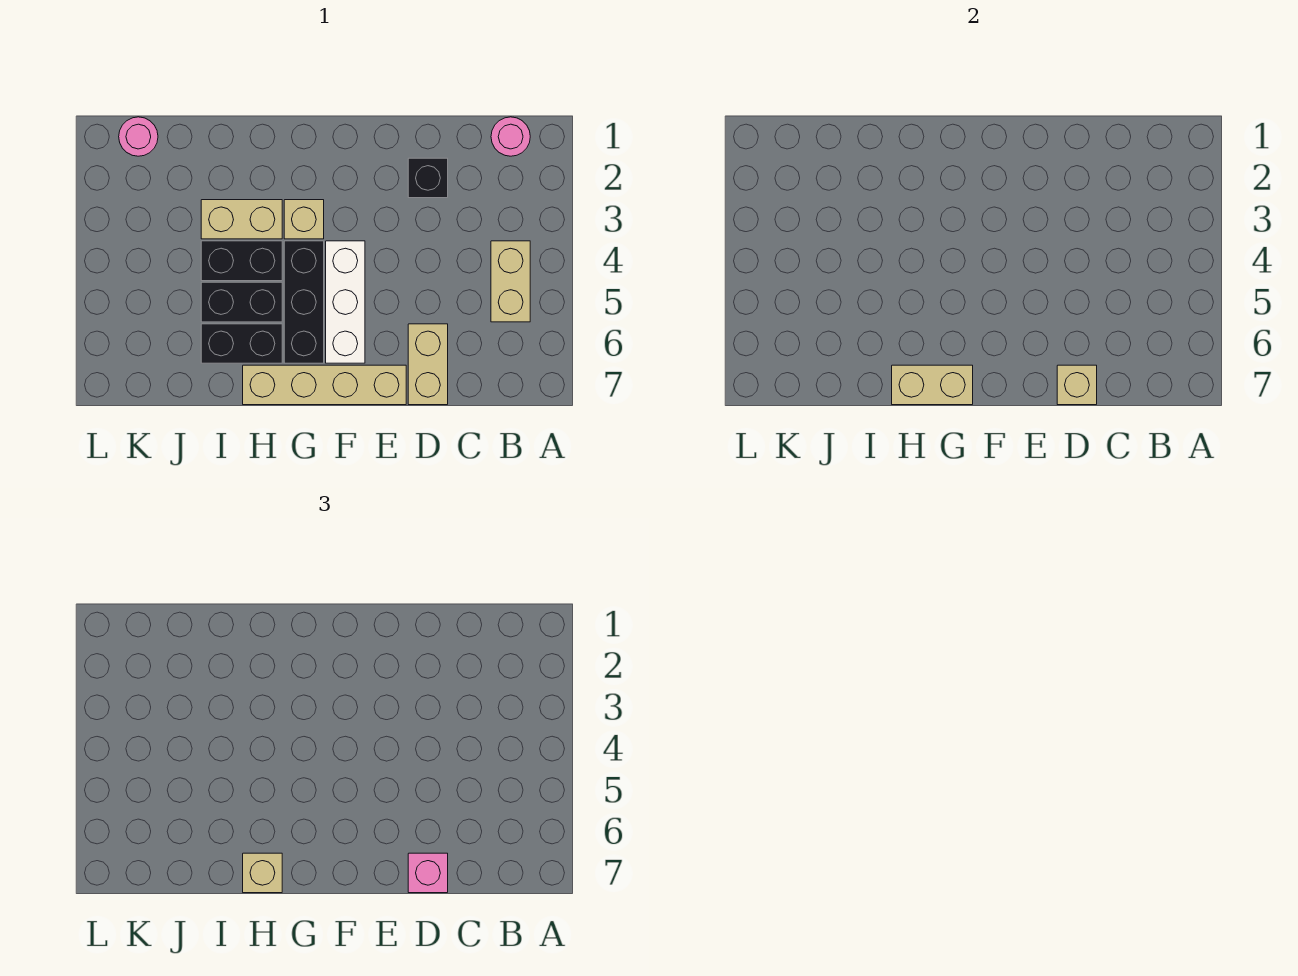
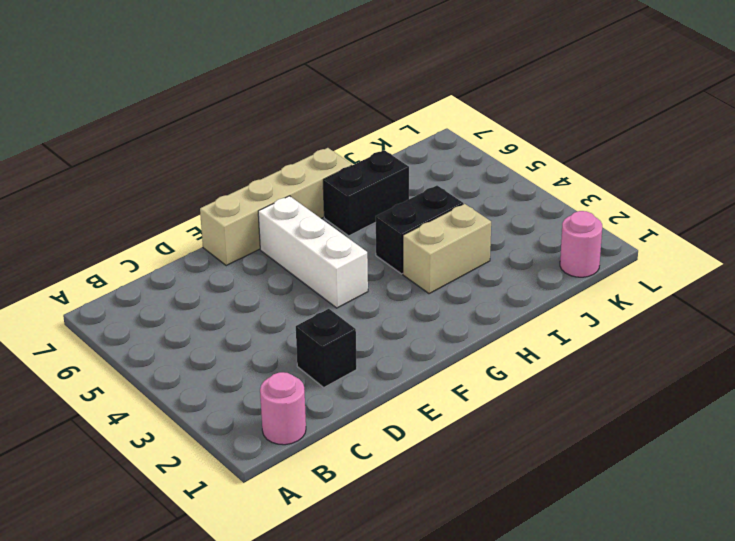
none -> tan 1x2 brick [491,241,530,322]
none -> tan 1x2 brick [408,324,448,405]
none -> tan 1x1 brick [284,200,324,239]

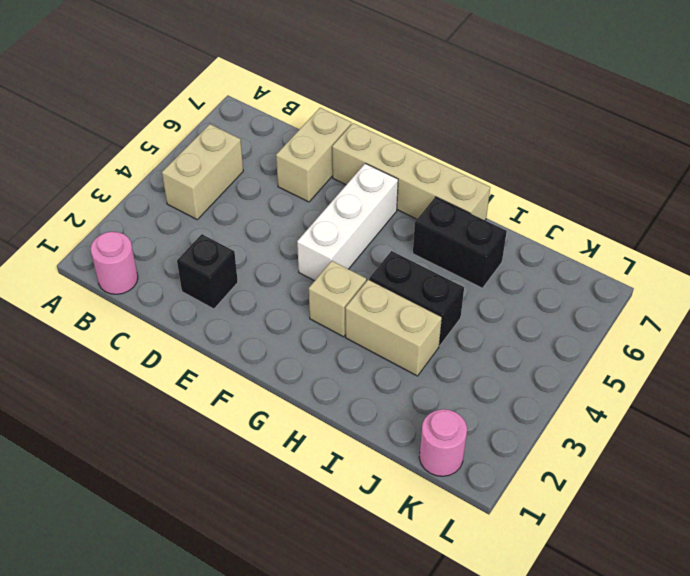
none -> black 1x3 brick [284,241,324,363]
none -> black 1x2 brick [201,282,282,322]
none -> tan 1x1 brick [1057,365,1097,405]

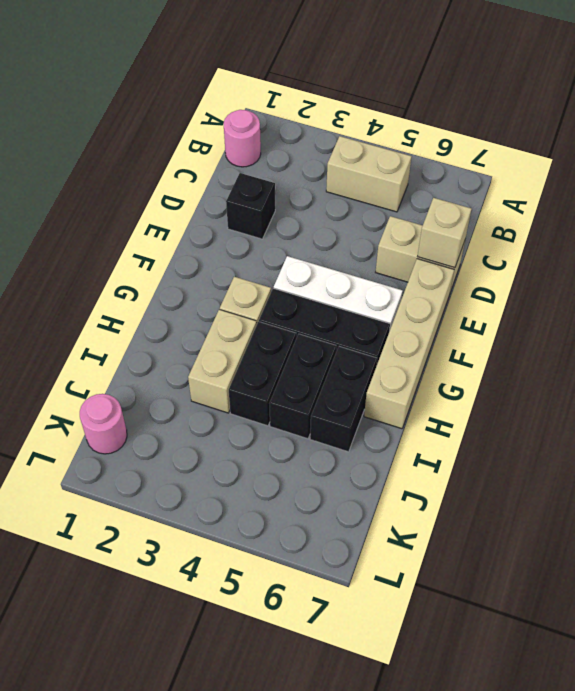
none -> tan 1x2 brick [892,365,973,405]
none -> pink 1x1 brick [408,853,448,893]
none -> tan 1x1 brick [243,853,282,893]

